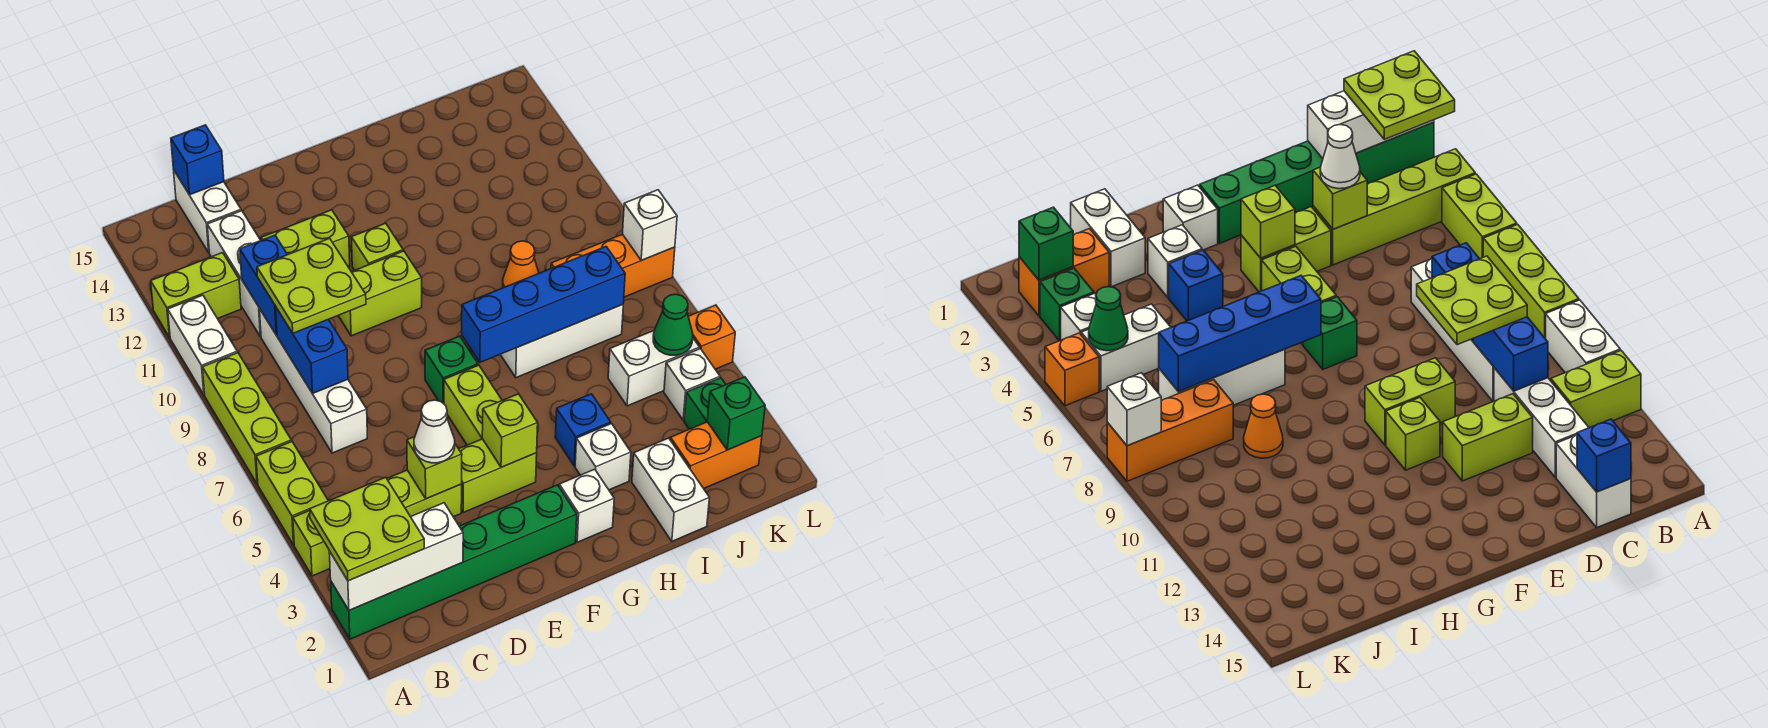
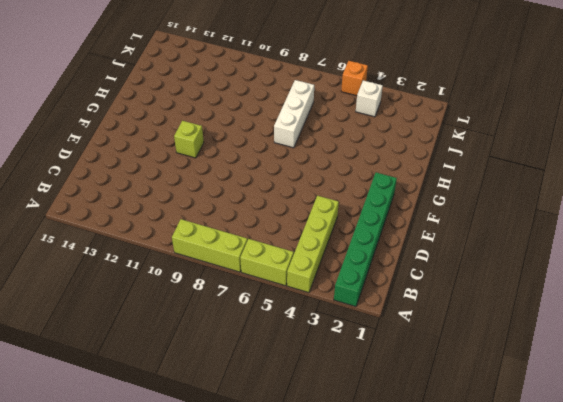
none -> white 1x2 brick [168,295,237,395]
none -> lime 1x2 brick [151,253,241,337]
none -> white 1x4 brick [259,309,367,453]
none -> white 1x3 brick [207,211,261,337]

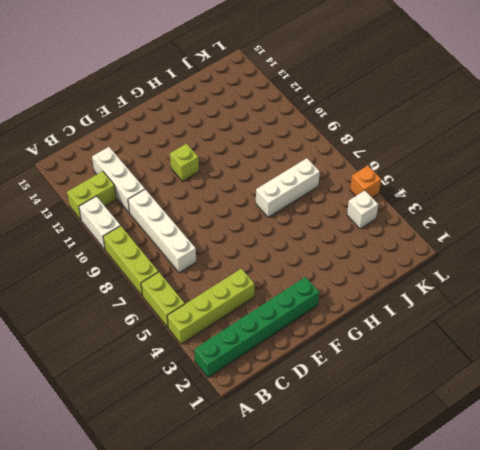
none -> white 1x2 brick [174,171,241,252]
none -> lime 1x2 brick [261,210,350,267]
none -> lime 1x2 brick [459,439,537,512]
none -> lime 1x2 brick [338,251,422,336]

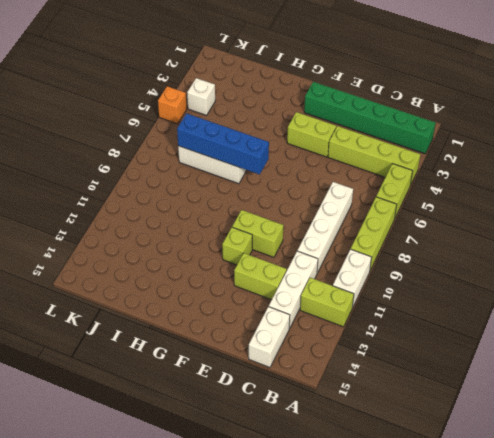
none -> lime 1x2 brick [444,365,502,445]
none -> green 1x1 brick [425,336,478,404]
none -> white 1x1 brick [559,469,614,542]
none -> white 1x1 brick [575,424,631,490]

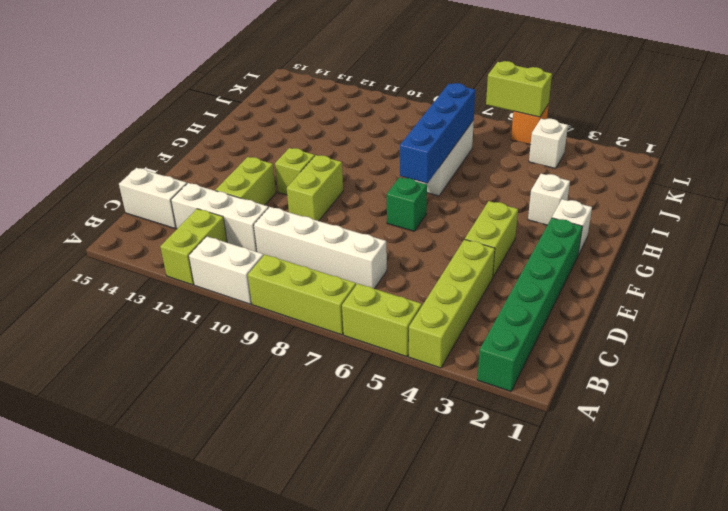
lime 1x2 brick [486,61,552,117] -> lime 1x2 brick moved to [444,365,502,445]
none -> blue 1x1 brick [555,394,611,466]
none -> white 1x2 brick [632,438,709,541]
none -> orange 1x1 cone [503,241,539,288]
none -> orange 1x2 brick [670,422,762,489]

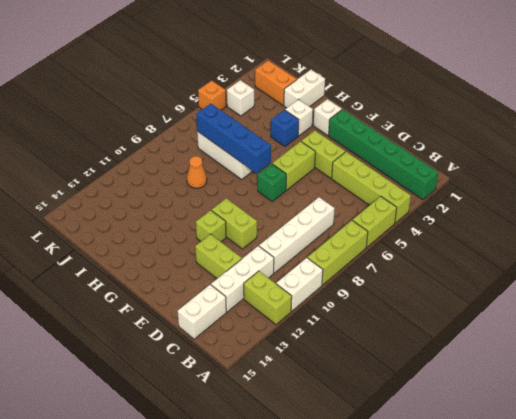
none -> white 1x2 brick [608,331,700,406]
none -> orange 1x3 brick [551,234,675,297]
none -> green 1x1 brick [684,378,726,429]
none -> white 1x3 brick [329,503,463,610]

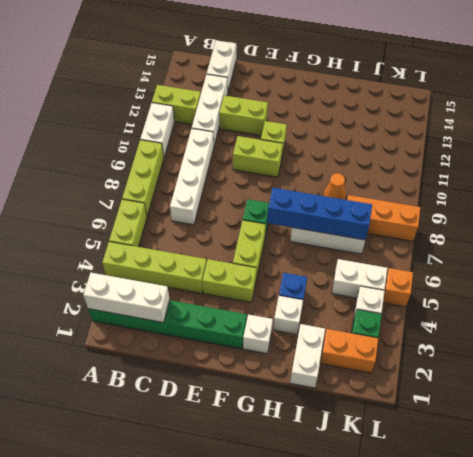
none -> blue 1x2 brick [276,308,348,394]
none -> blue 1x2 brick [240,235,287,335]
none -> blue 1x1 brick [171,125,224,195]
none -> lime 1x1 brick [407,437,462,499]

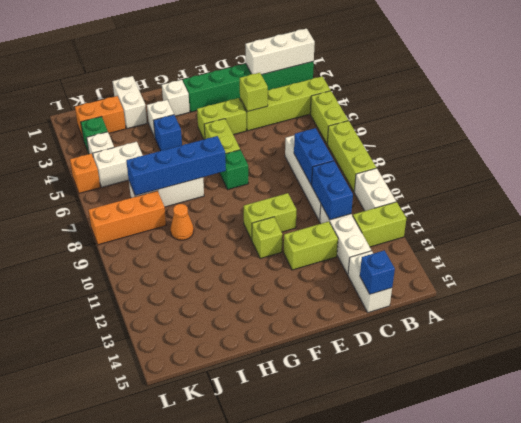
none -> lime 1x1 brick [482,394,538,467]
none -> green 1x1 brick [707,377,765,450]
none -> green 1x1 cone [653,294,693,355]
none -> white 1x1 brick [623,190,677,260]

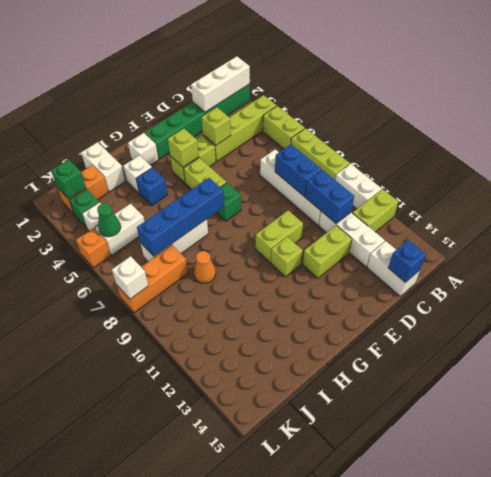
none -> lime 2x2 plate [310,477,424,581]
none -> lime 2x2 plate [257,238,366,333]
none -> white 1x1 cone [414,400,455,463]

